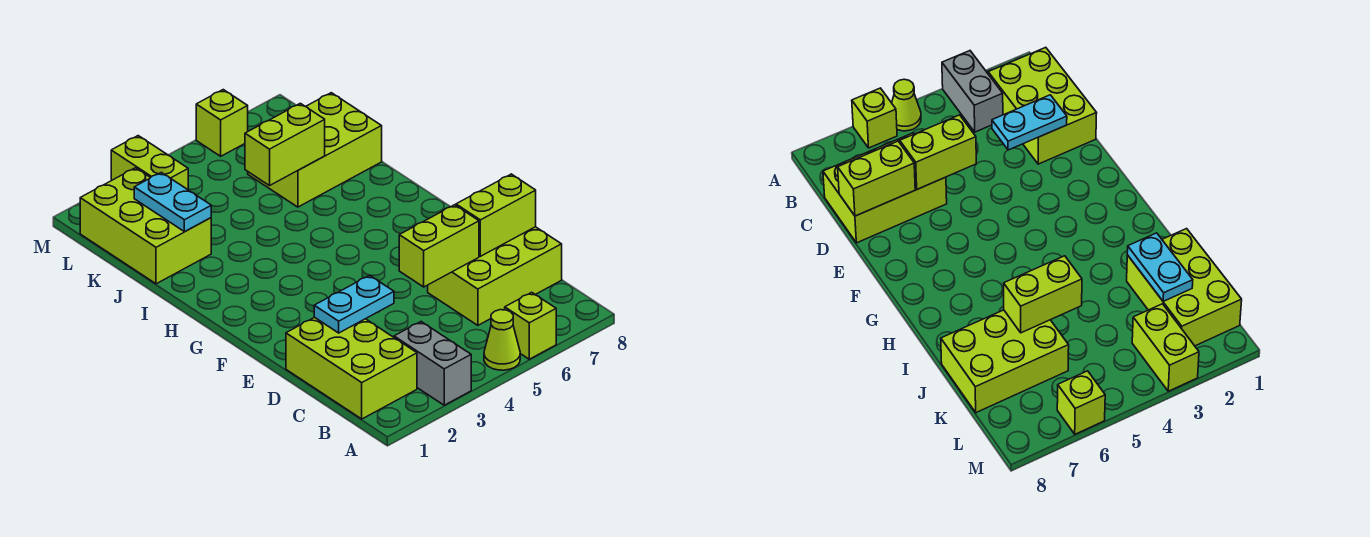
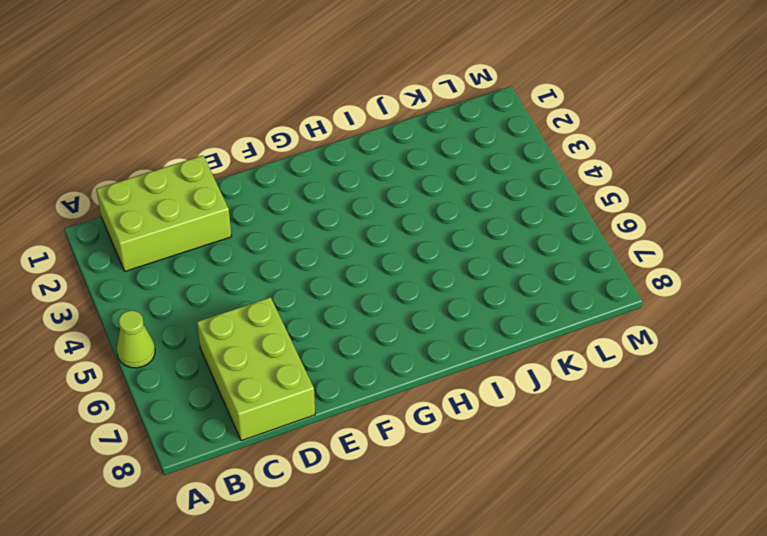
none -> grey 1x2 brick [394,322,471,405]
none -> lime 1x1 brick [505,292,556,359]
none -> lime 2x3 brick [80,168,211,284]

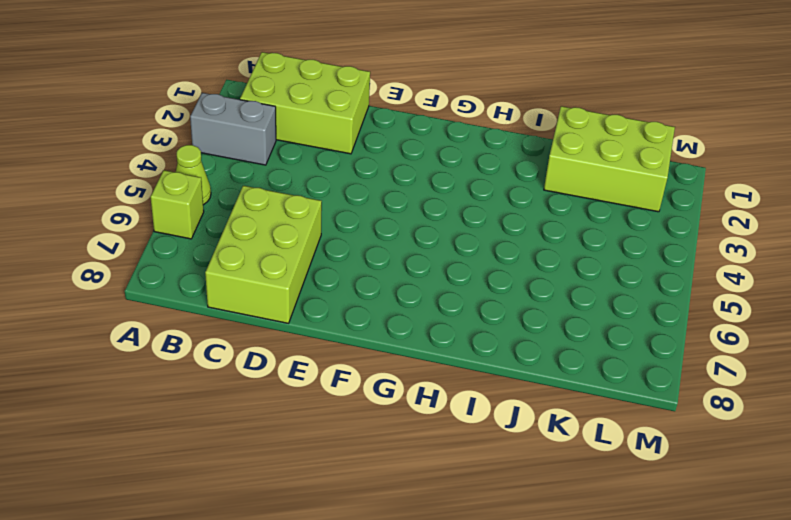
none -> lime 2x3 brick [248,93,382,207]
none -> lime 1x2 brick [111,136,188,190]
none -> lime 1x1 brick [196,90,248,156]

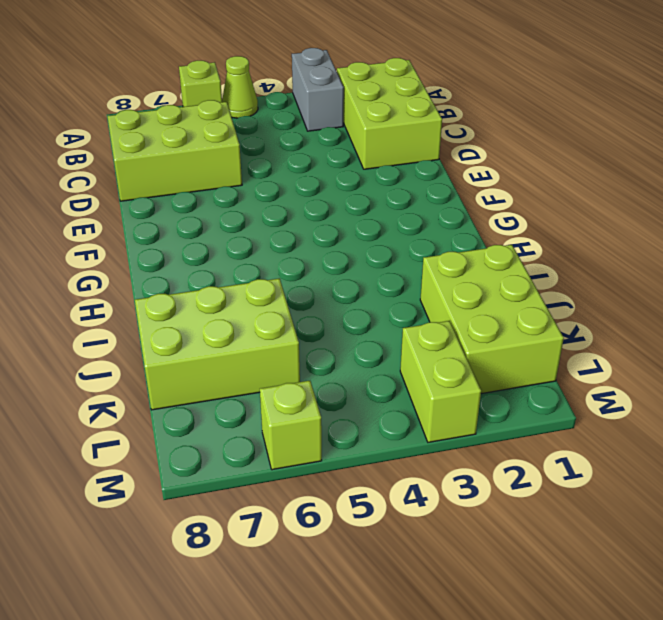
none -> cyan 1x2 plate [314,275,394,333]
none -> lime 1x2 brick [399,205,479,287]
none -> lime 1x2 brick [456,174,536,256]

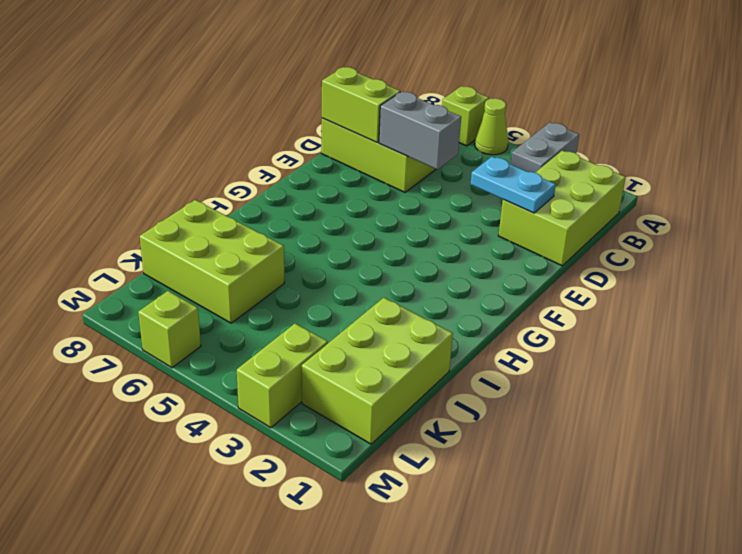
grey 1x2 brick [379,92,461,170] -> lime 1x2 brick [399,205,479,287]
none -> cyan 1x2 plate [134,172,211,232]
none -> lime 1x2 brick [245,103,325,186]

